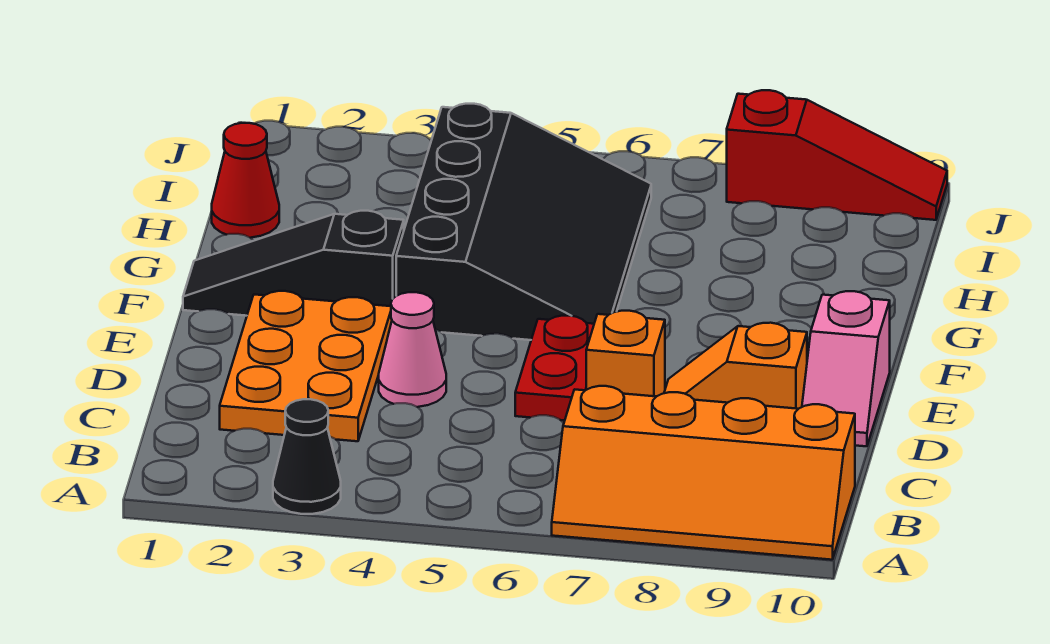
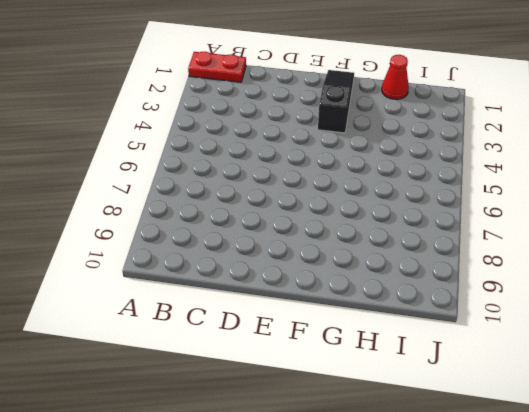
red 1x2 plate [188,52,246,82] -> red 1x2 plate moved to [515,316,594,420]
none -> black 1x1 cone [273,399,341,514]
none -> orange 2x4 slope [552,386,855,560]
none -> orange 2x3 plate [220,291,392,441]

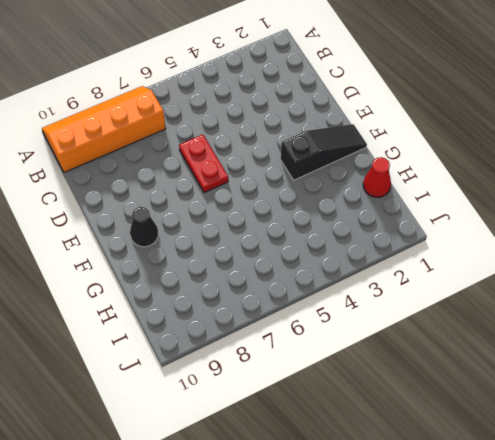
black 1x1 cone [130,207,158,247] -> black 1x1 cone moved to [273,399,341,514]
none -> orange 2x3 plate [220,291,392,441]
none -> pink 1x1 cone [379,292,446,407]
none -> orange 1x1 brick [586,311,665,397]

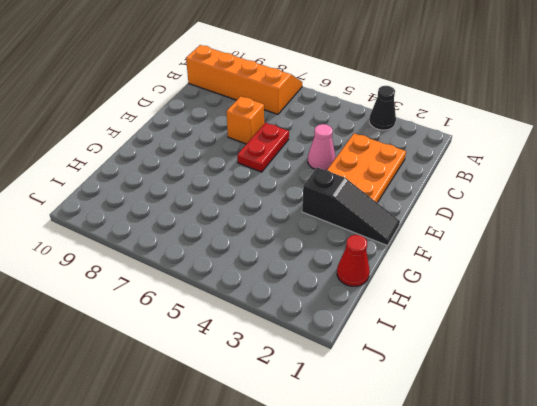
none -> orange 1x2 slope [664,323,807,409]
none -> pink 1x2 slope [802,291,890,446]
none -> black 3x4 slope [396,104,651,340]

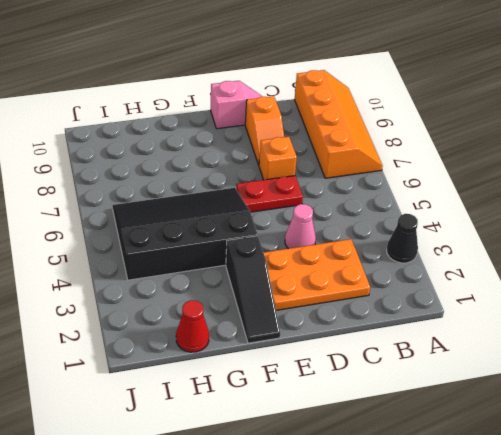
none -> red 1x3 slope [727,90,947,220]

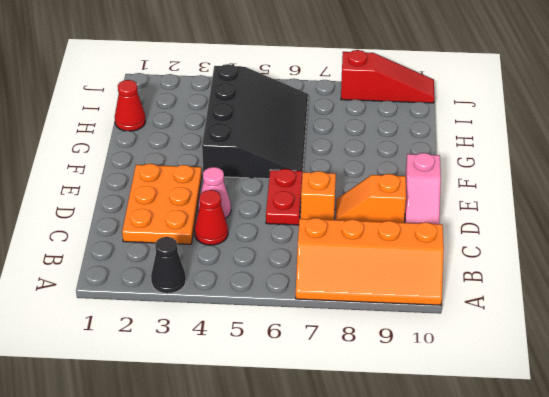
red 1x1 cone [195,190,228,245] -> none
none -> black 1x3 slope [183,211,404,316]

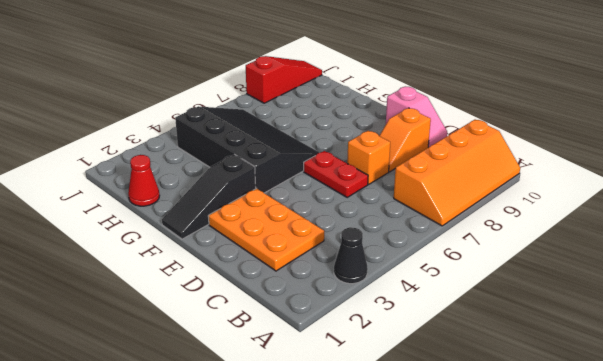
none -> pink 1x1 cone [379,292,446,407]

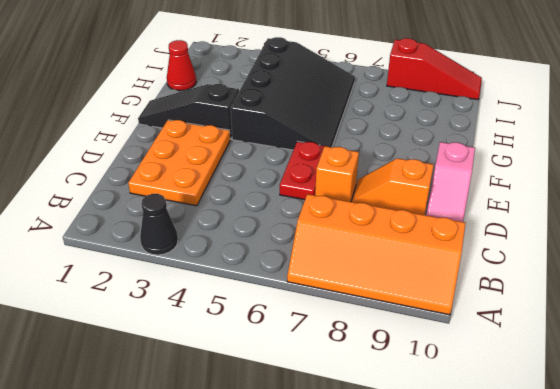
none -> pink 1x1 cone [379,292,446,407]

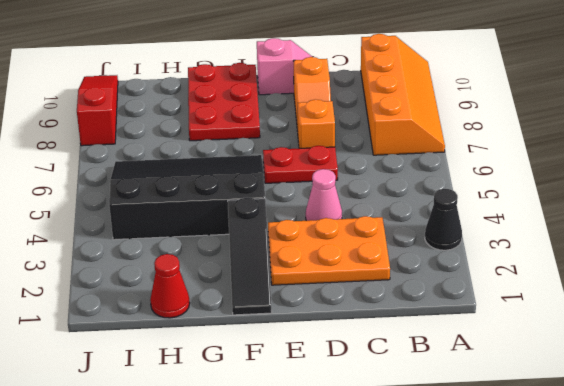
red 2x3 plate [188,63,260,141] -> none

